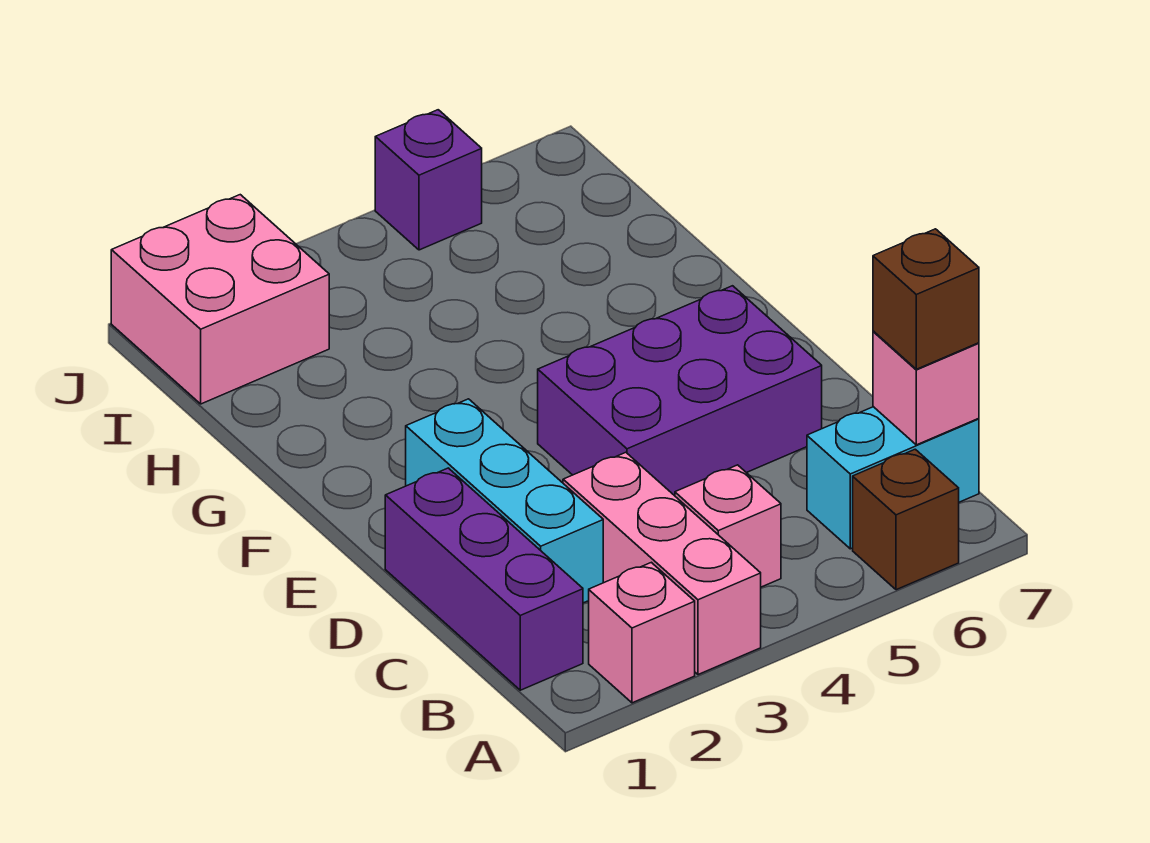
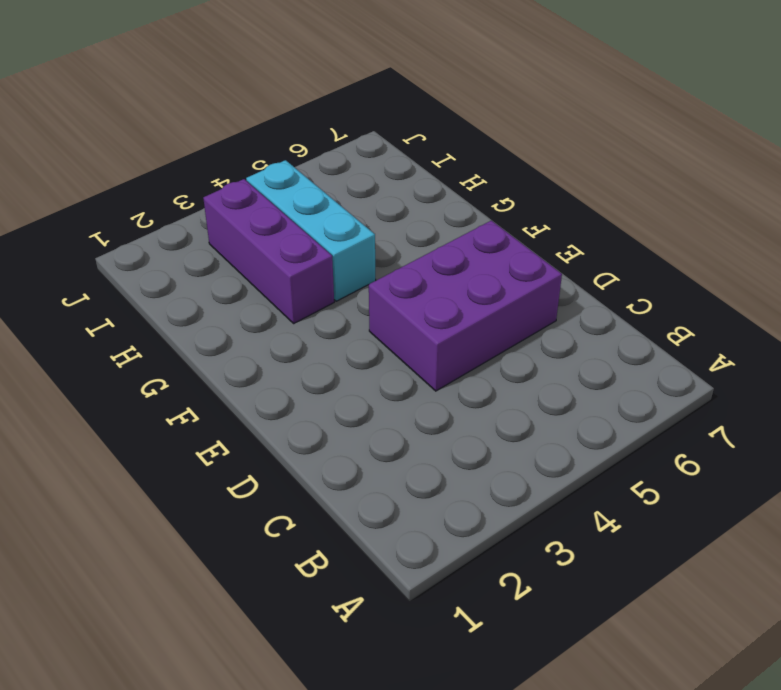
purple 1x3 brick [203,179,334,323] -> purple 1x3 brick moved to [385,468,583,690]
cyan 1x3 brick [246,160,376,301] -> cyan 1x3 brick moved to [406,399,603,603]
none -> pink 1x1 brick [589,562,695,703]
none -> pink 1x3 brick [563,452,761,675]
none -> brown 1x1 brick [853,449,959,590]

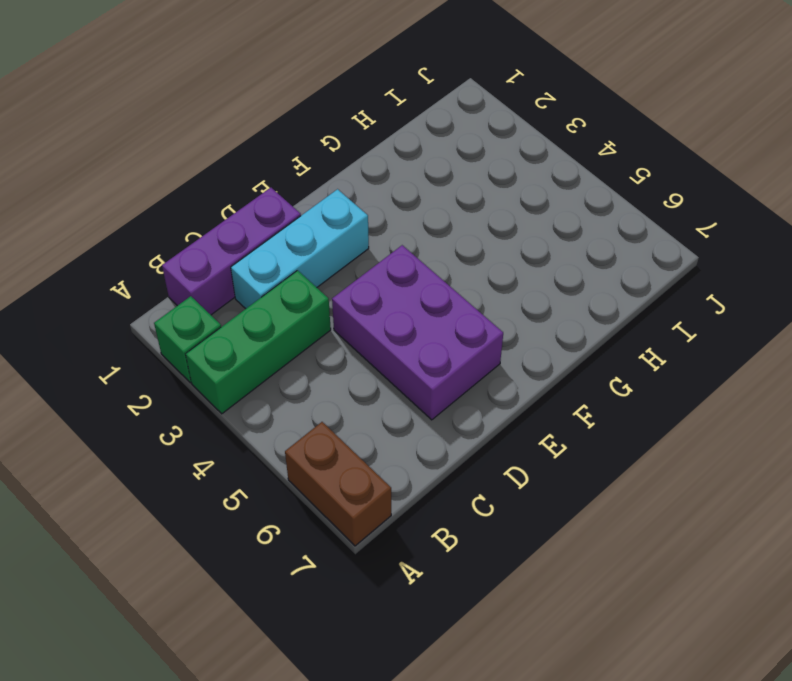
green 1x1 brick [154,296,221,383] -> pink 1x1 brick [589,562,695,703]
green 1x3 brick [186,270,331,414] -> pink 1x3 brick [563,452,761,675]
brown 1x2 brick [285,422,391,546] -> brown 1x1 brick [853,449,959,590]
none -> pink 1x1 brick [675,465,781,587]
none -> cyan 1x2 brick [807,407,979,549]
none -> pink 2x2 brick [111,195,329,404]

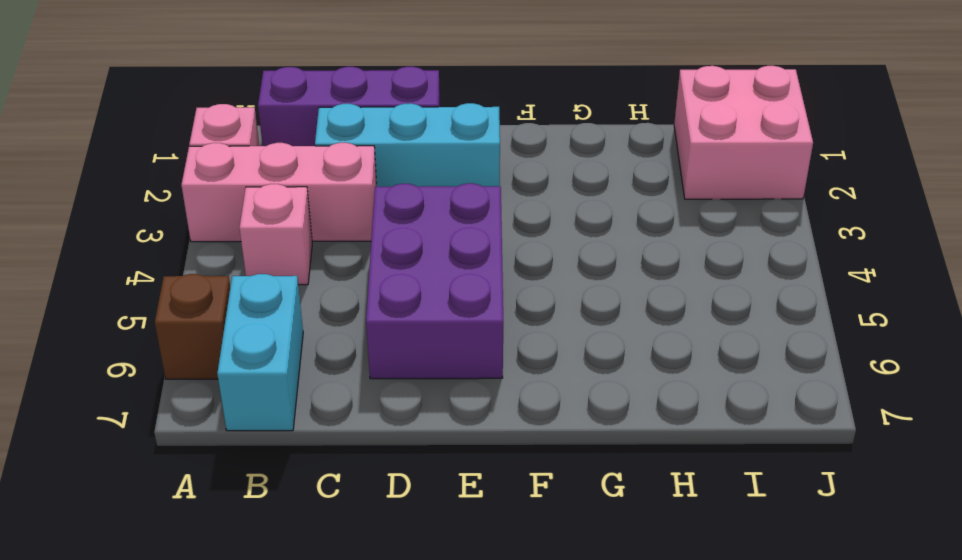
none -> purple 1x1 brick [375,110,482,250]
none -> pink 1x1 brick [873,331,979,445]
none -> brown 1x1 brick [873,229,979,369]

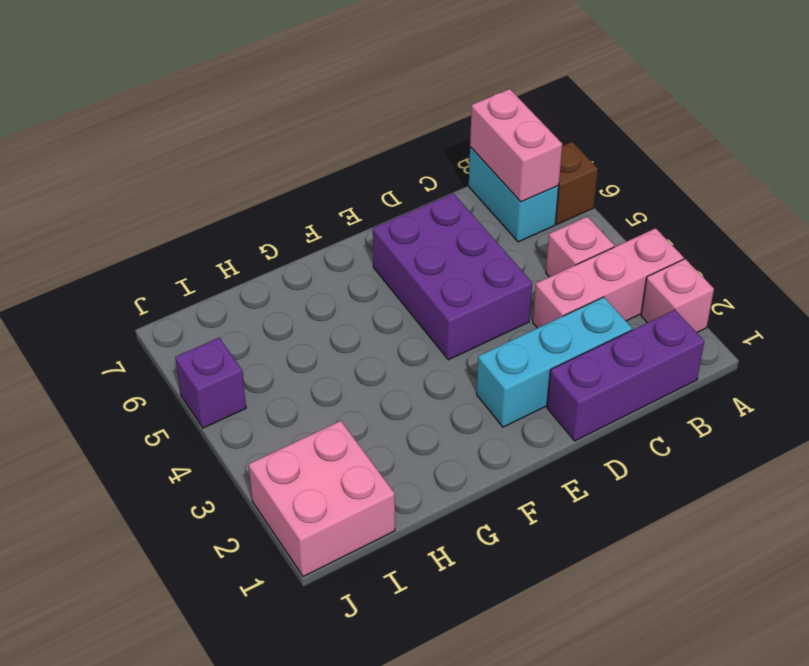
pink 1x2 brick [470,89,562,202] -> pink 1x1 brick [873,331,979,445]
none -> brown 1x1 brick [873,229,979,369]

